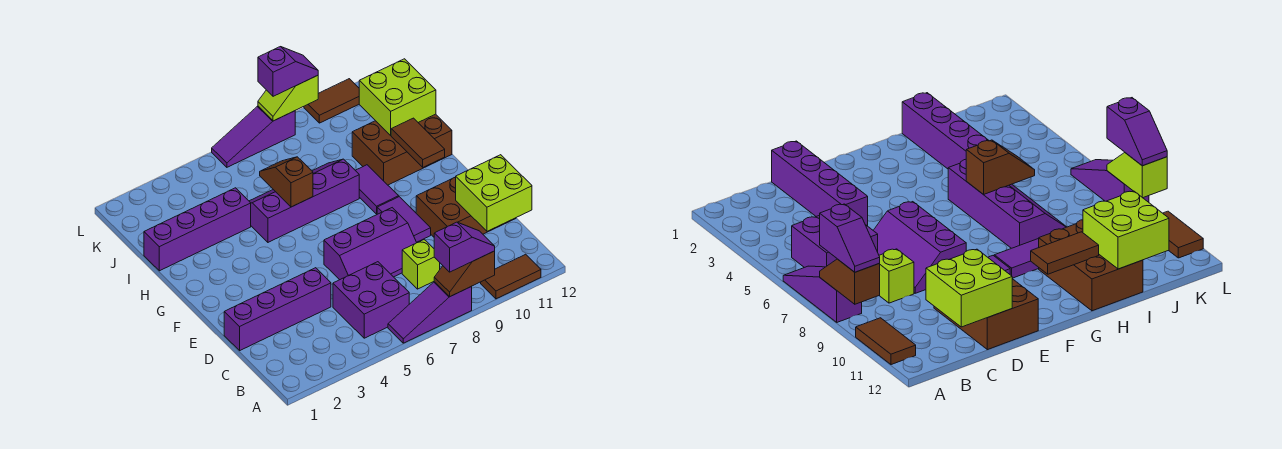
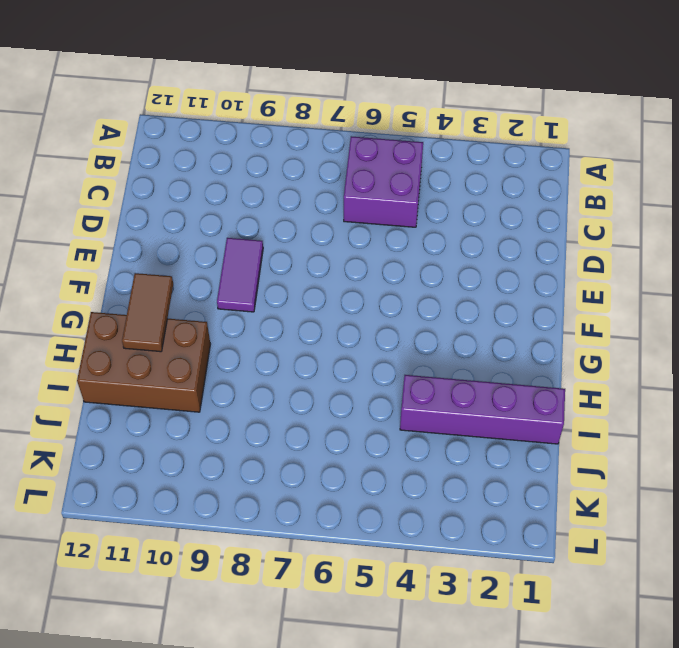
none -> purple 1x3 slope [388,282,472,343]
none -> brown 1x2 tile [481,254,541,299]
none -> lime 1x1 brick [402,240,440,289]

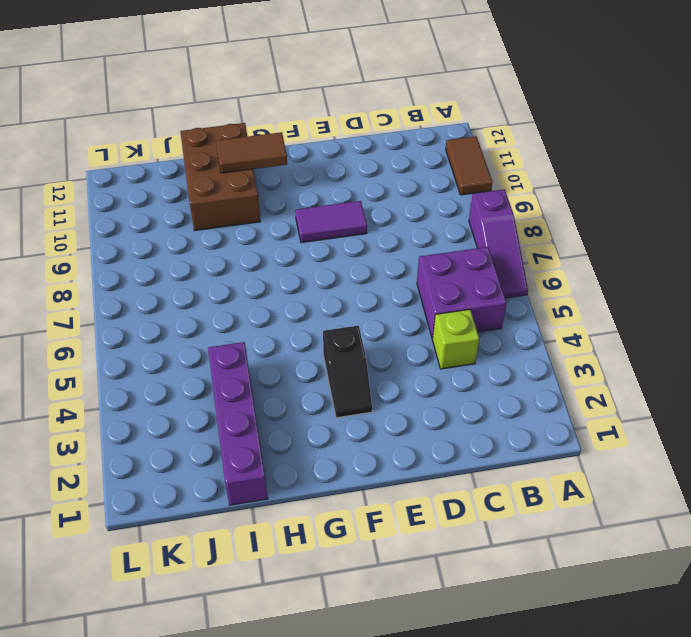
lime 1x1 brick [433,309,479,369] -> lime 1x1 brick moved to [402,240,440,289]
black 1x2 slope [323,326,372,418] -> none
none -> purple 1x4 brick [224,268,331,350]
none -> purple 2x3 slope [324,208,417,280]
none -> brown 2x3 brick [416,177,516,237]

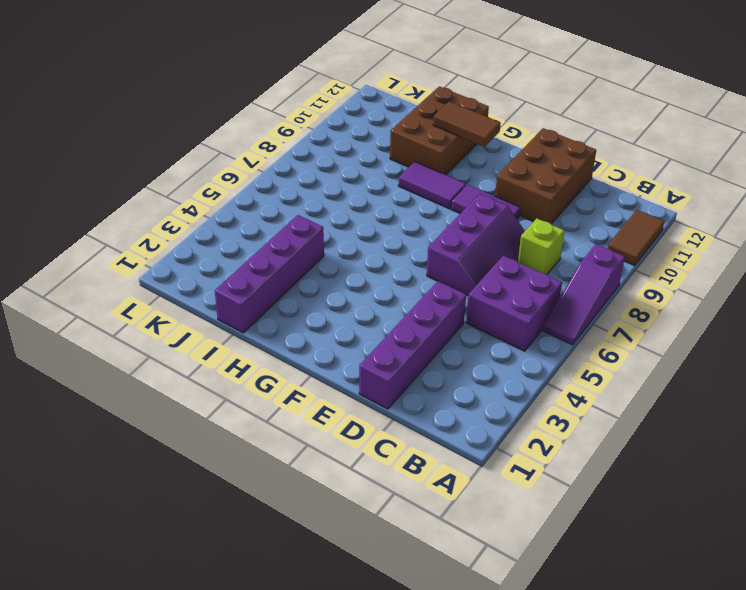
none -> purple 2x4 slope [249,159,359,242]
none -> purple 1x3 slope [212,106,295,167]
none -> brown 1x2 tile [304,79,359,123]

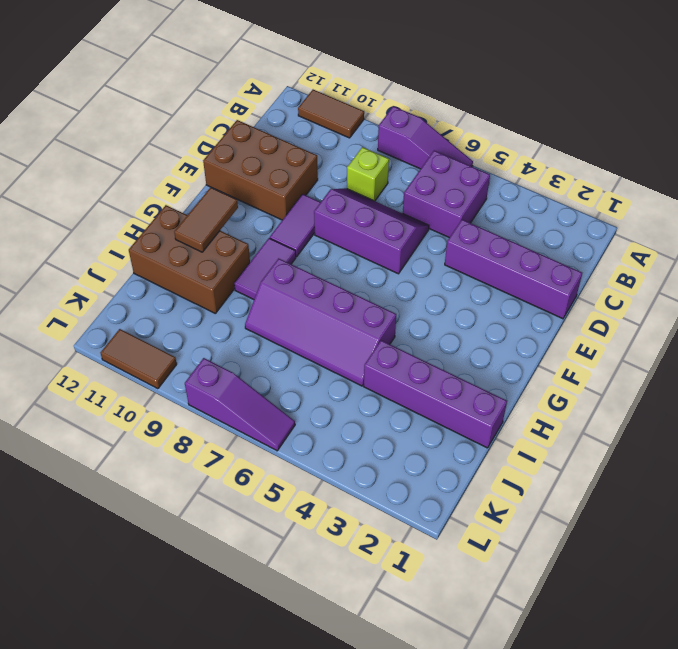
none -> brown 1x2 slope [434,251,495,296]
none -> lime 2x2 brick [456,155,532,231]
none -> brown 1x2 slope [260,157,313,207]

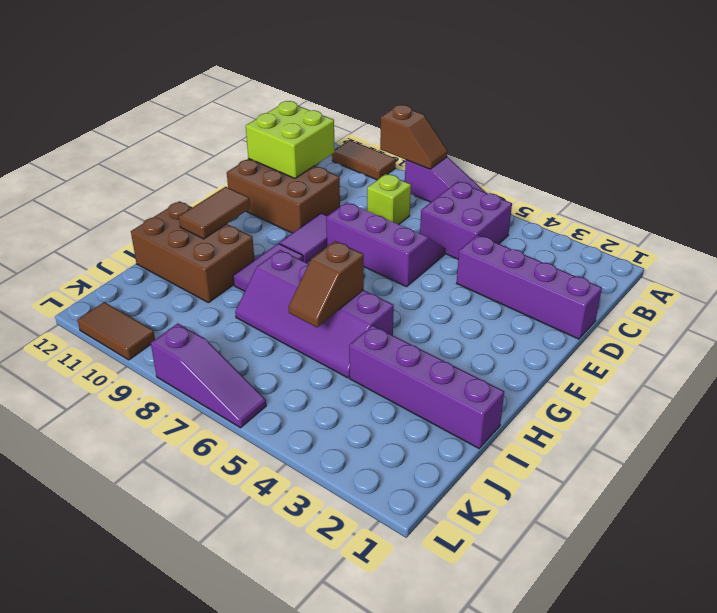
none -> lime 2x2 brick [359,59,436,135]
none -> lime 1x2 slope [258,75,318,121]
none -> purple 1x2 slope [434,222,495,272]

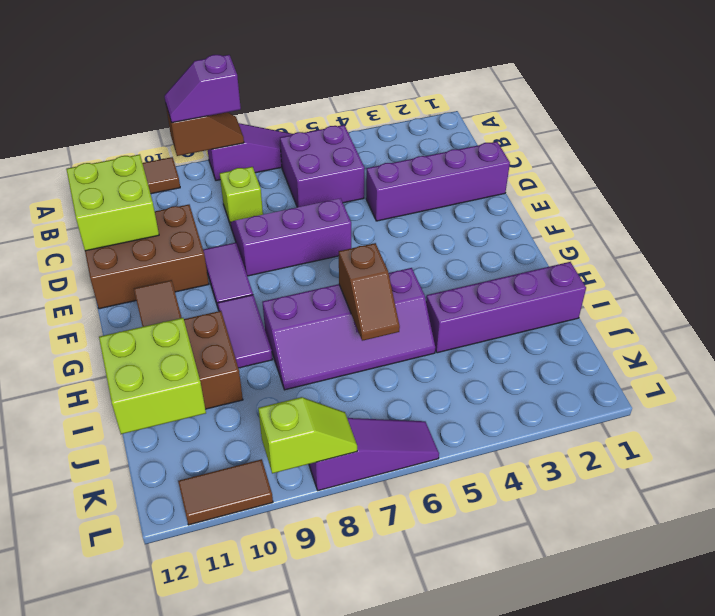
none -> purple 1x2 slope [258,47,318,96]

